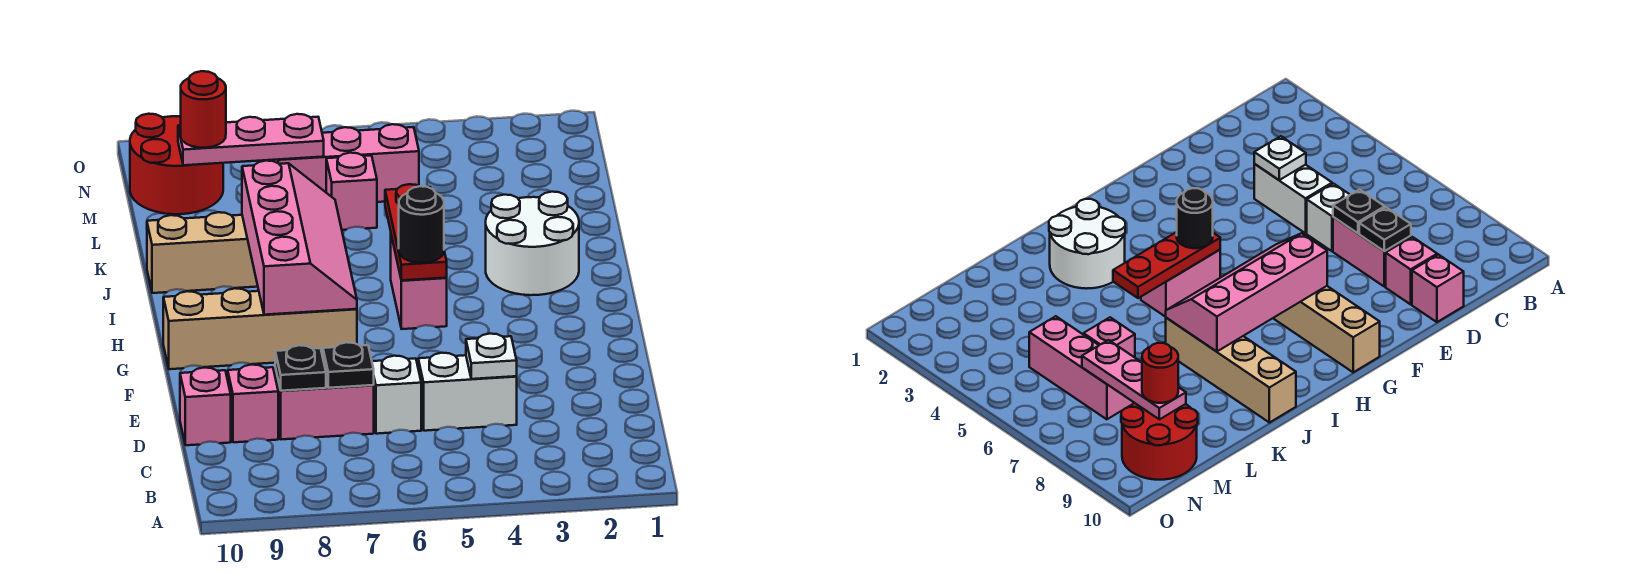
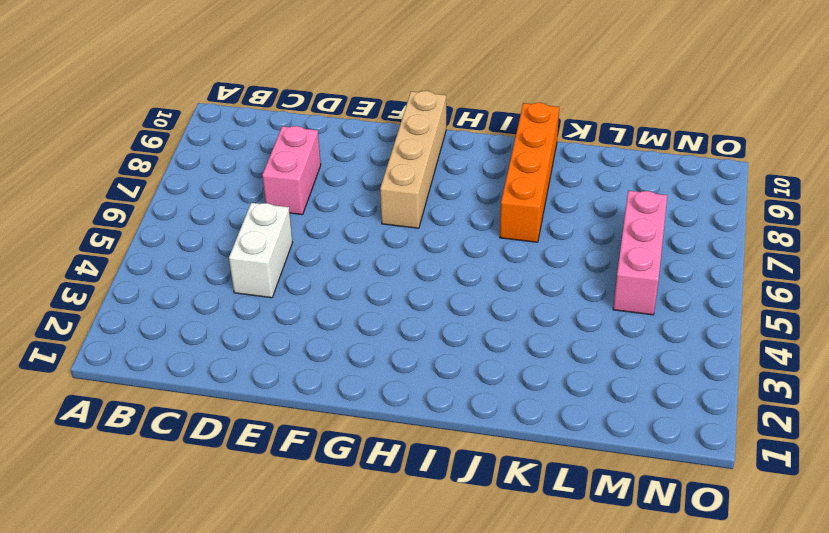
orange 1x4 brick [500,103,559,242] -> tan 1x4 brick [147,212,258,293]
none -> white 1x1 brick [372,356,421,434]
none -> pink 1x1 brick [228,365,278,442]
none -> pink 1x1 brick [180,368,231,445]

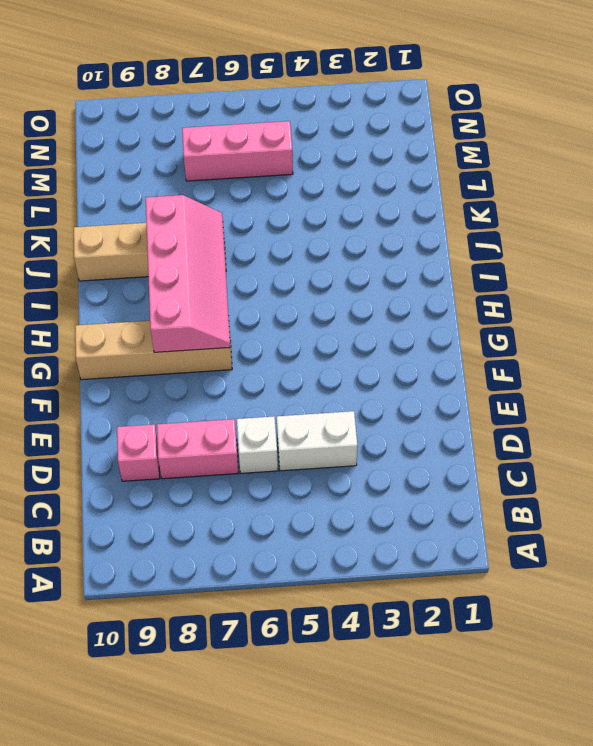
none -> pink 1x1 brick [180,368,231,445]
none -> pink 1x2 brick [391,235,447,329]
none -> white 2x2 round brick [486,192,579,295]

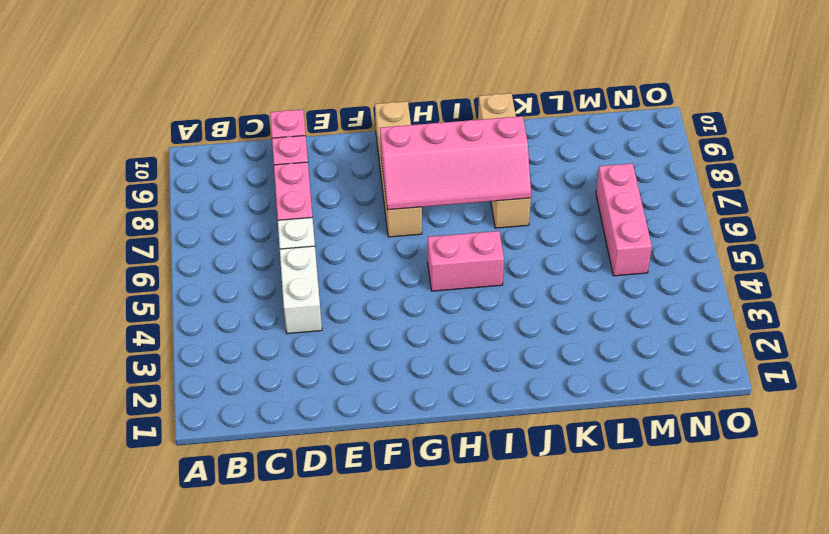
none -> white 2x2 round brick [486,192,579,295]
none -> pink 1x1 brick [326,153,377,230]
none -> red 2x2 round brick [130,114,223,214]

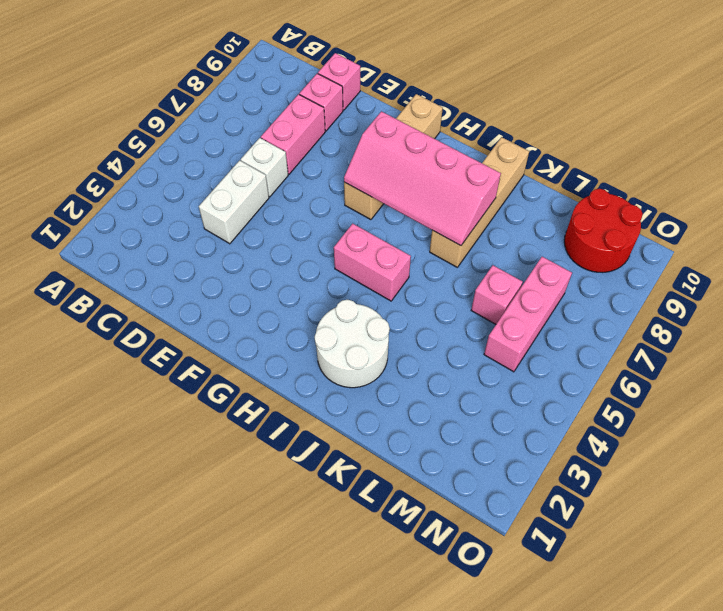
none -> white 1x1 plate [466,334,517,379]
none -> black 1x1 plate [323,342,374,388]
none -> black 1x1 plate [275,345,326,391]

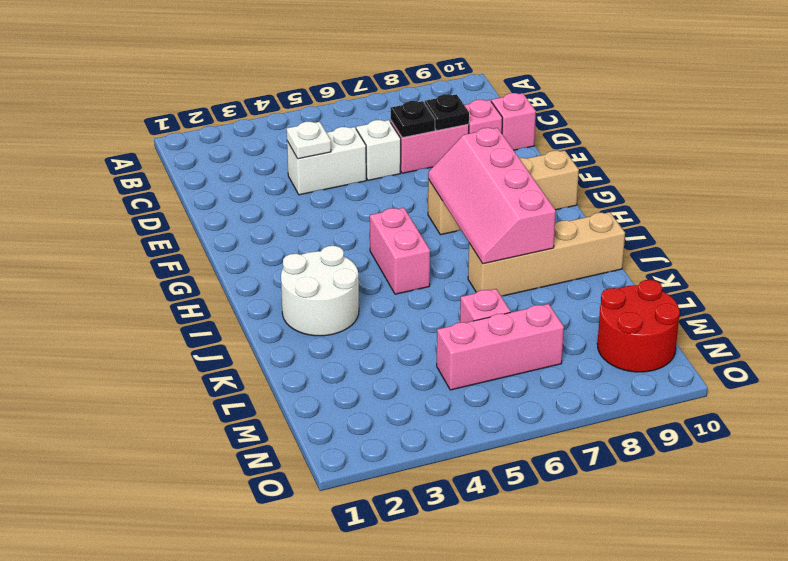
none -> red 1x3 plate [385,184,447,280]
none -> pink 1x3 plate [178,114,324,165]
none -> black 1x1 round brick [399,186,444,263]

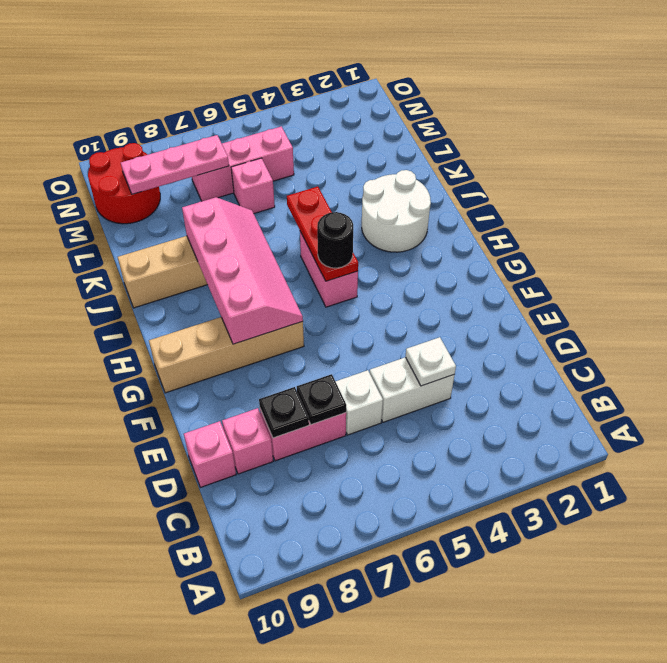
none -> red 1x1 round brick [181,71,226,148]

